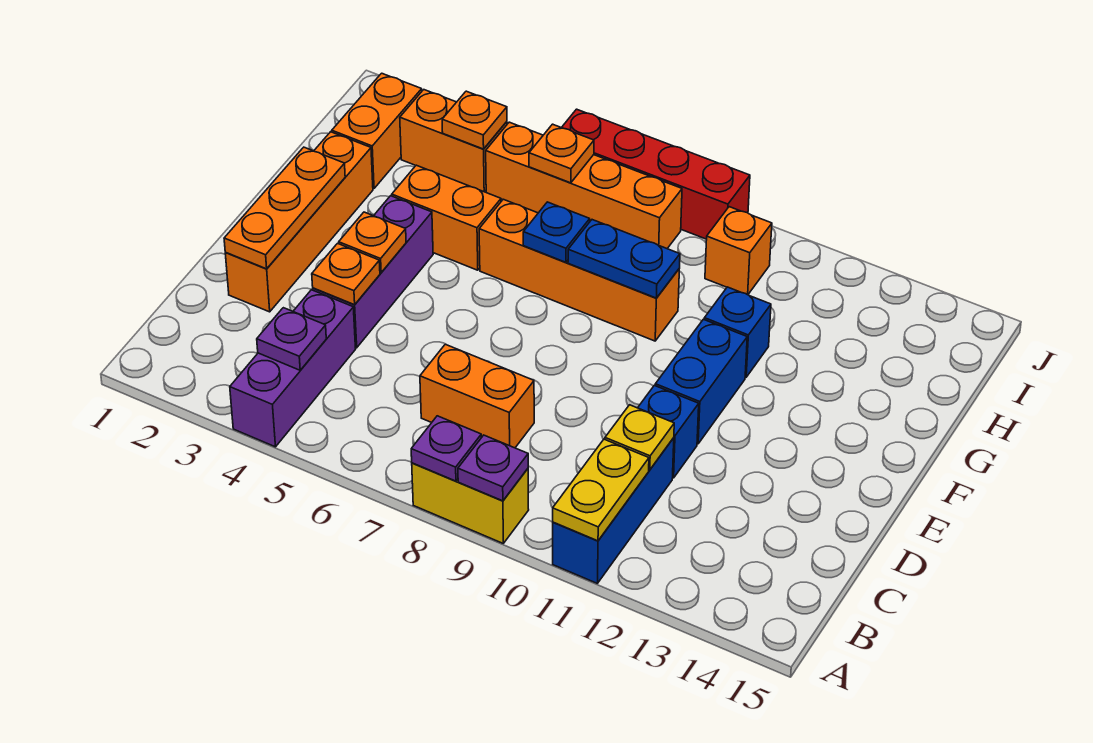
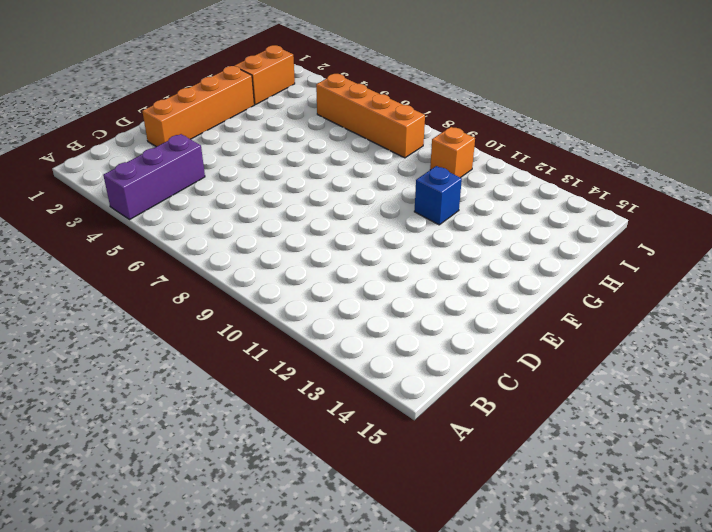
none -> yellow 1x2 brick [412,463,529,543]
none -> blue 1x3 brick [553,438,674,583]
none -> orange 1x2 brick [420,344,534,448]

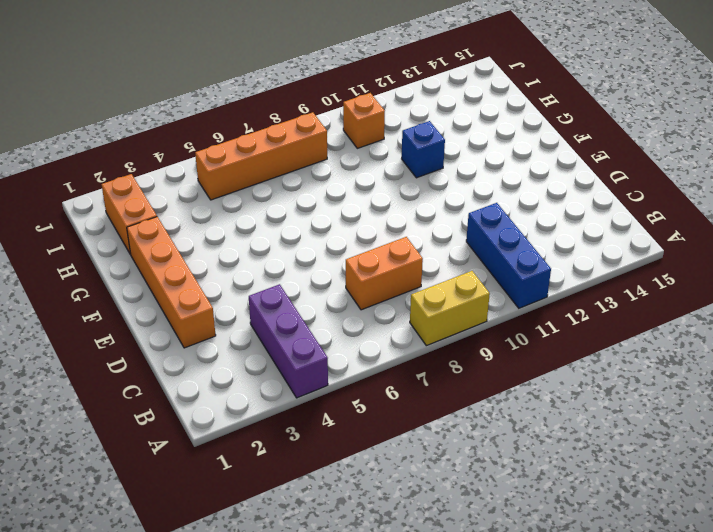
none -> purple 1x3 brick [313,196,433,348]
none -> blue 1x1 brick [638,385,699,478]
none -> blue 1x2 brick [655,319,747,444]

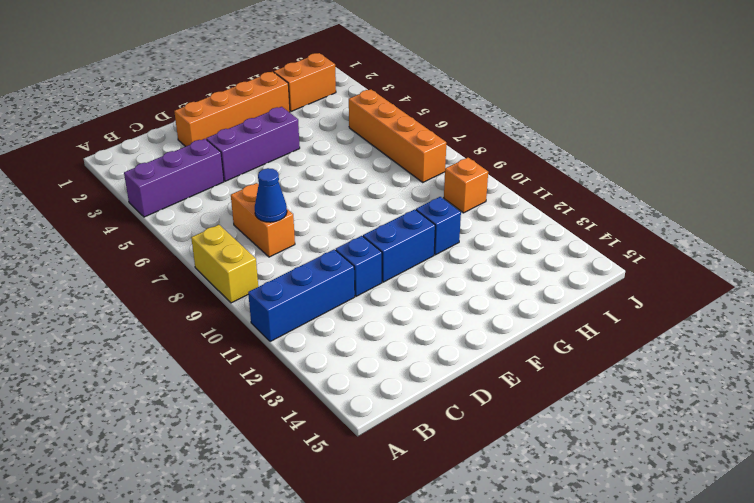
blue 1x1 cone [255,168,287,222] -> none
none -> orange 1x2 brick [392,165,501,270]
none -> orange 1x4 brick [479,199,679,341]
none -> orange 1x2 brick [400,90,507,192]

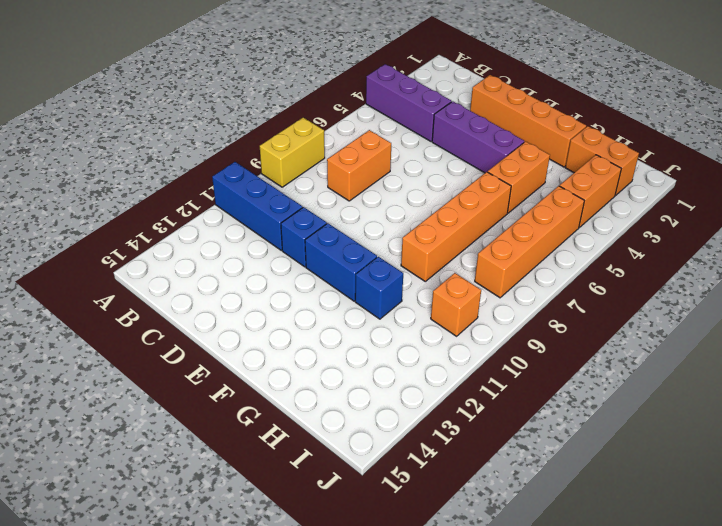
none -> red 1x4 brick [562,109,750,239]
none -> purple 1x1 plate [411,416,481,481]
none -> purple 1x1 plate [458,435,528,501]

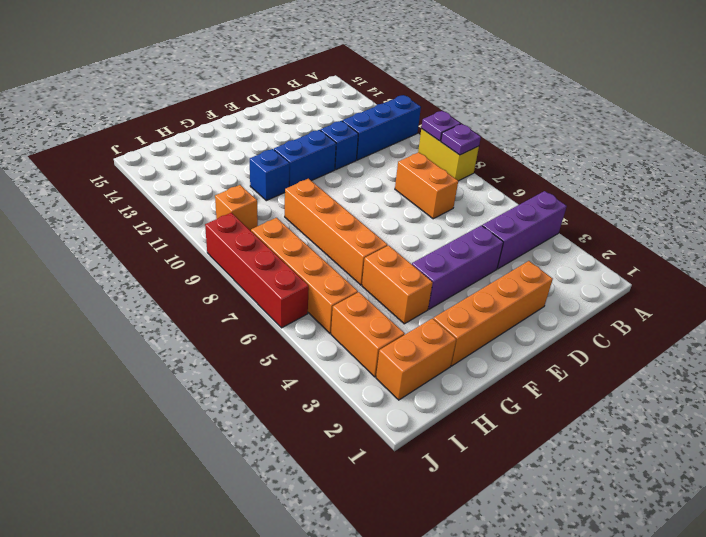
none -> yellow 1x2 plate [553,439,649,541]
none -> purple 1x1 plate [257,308,326,370]
none -> yellow 1x1 plate [605,405,674,470]

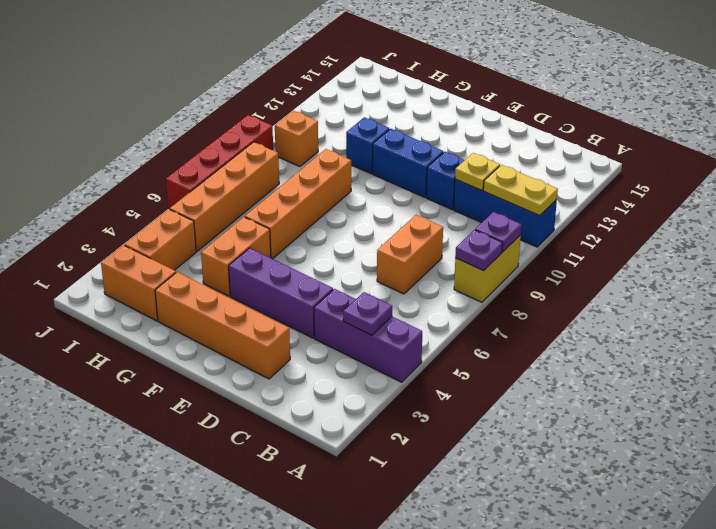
none -> orange 1x3 plate [224,147,345,269]
none -> orange 1x1 plate [312,243,380,305]
none -> orange 1x1 plate [339,212,406,272]

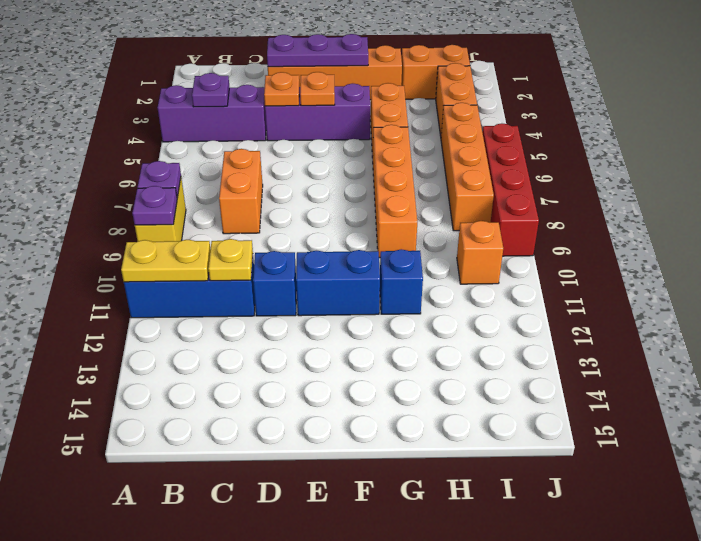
purple 1x3 plate [267,34,368,67] -> orange 1x3 plate [224,147,345,269]
none -> blue 1x1 plate [523,202,590,262]
none -> blue 1x2 plate [568,220,680,298]
none -> orange 1x1 plate [442,91,507,149]

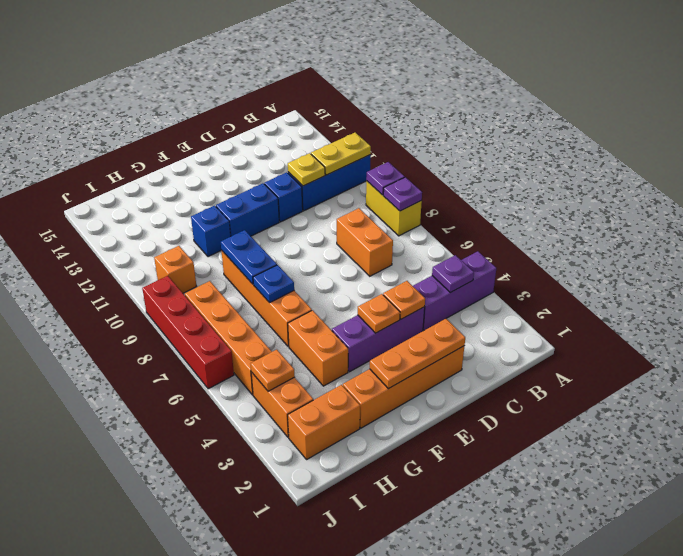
none -> orange 1x1 plate [529,124,594,183]

